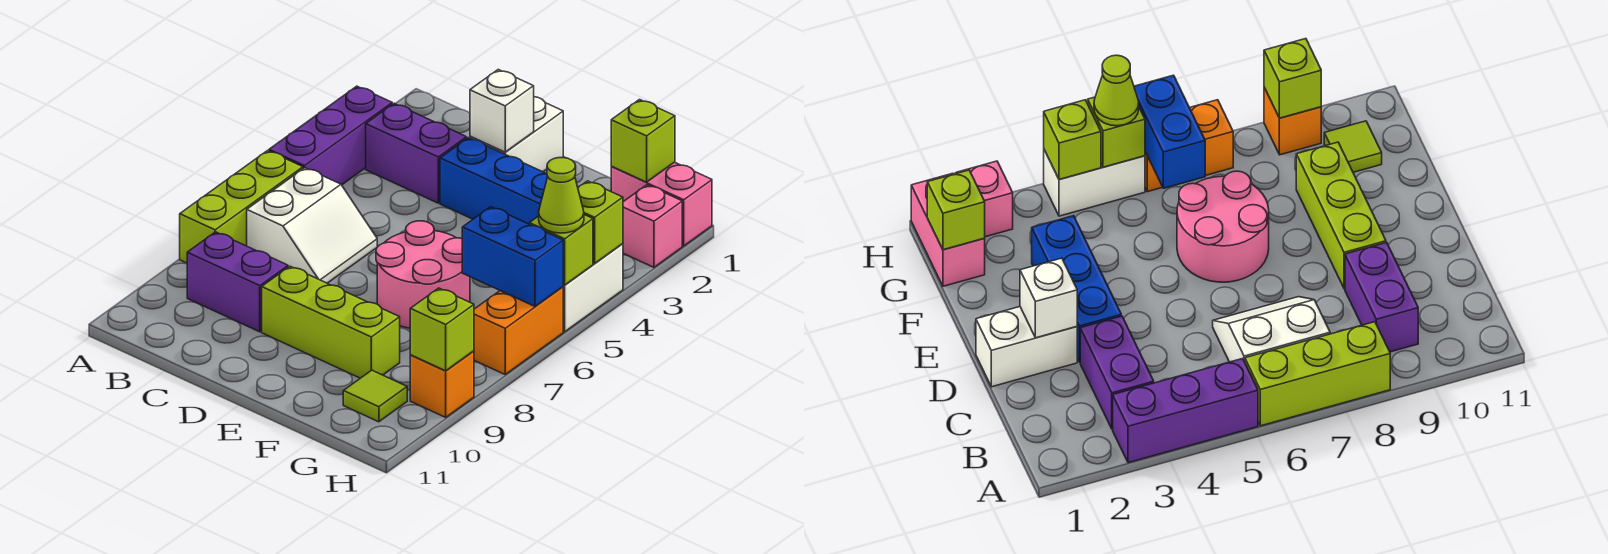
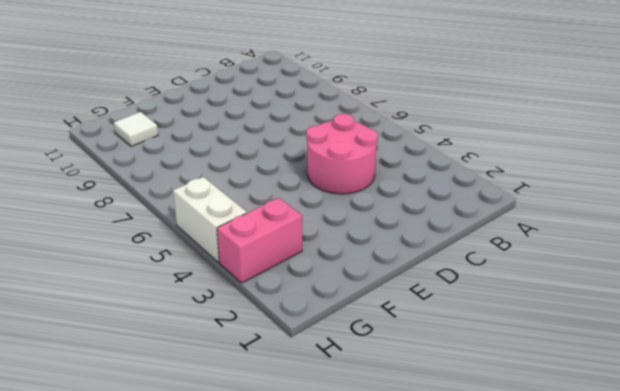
pink 2x2 round brick [306,114,378,194] -> pink 2x2 round brick moved to [376,221,470,328]
pink 1x2 brick [217,198,302,283] -> pink 1x2 brick moved to [611,162,712,246]
white 1x1 tile [114,112,158,146] -> lime 1x1 tile [343,370,407,422]
none -> purple 1x3 brick [269,86,392,185]
none -> lime 1x3 brick [180,151,303,263]
none -> purple 1x2 brick [366,103,467,203]

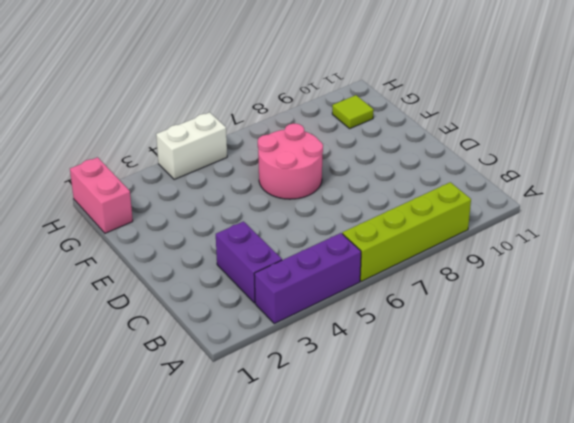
lime 1x4 brick [342,182,471,281] -> lime 1x3 brick [180,151,303,263]
none -> white 2x2 slope [247,168,377,283]
none -> purple 1x2 brick [187,232,288,332]
none -> white 1x2 brick [470,97,563,172]

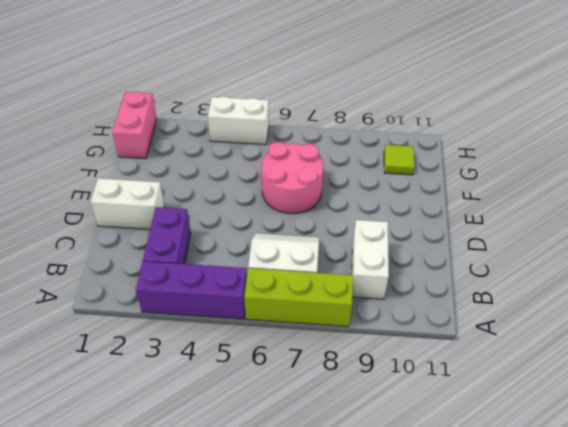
white 1x2 brick [352,220,389,299] -> purple 1x2 brick [187,232,288,332]
none -> blue 1x3 brick [440,138,548,224]
none -> lime 1x3 brick [262,266,400,378]
none -> pink 1x1 brick [623,185,682,267]

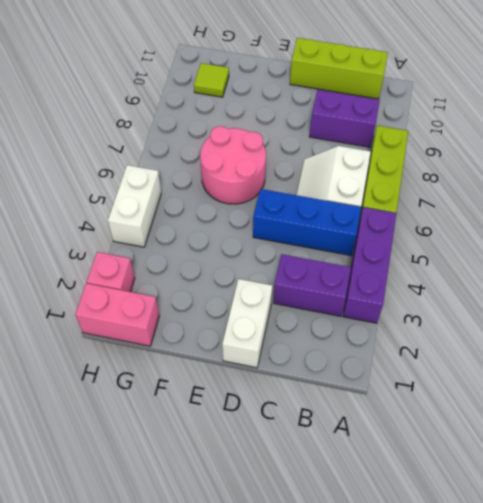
blue 1x3 brick [253,189,361,256] -> blue 1x3 brick moved to [440,138,548,224]
lime 1x3 brick [290,38,388,99] -> lime 1x3 brick moved to [262,266,400,378]
none -> orange 1x2 brick [474,287,563,374]
none -> orange 1x1 brick [410,351,474,417]
none -> white 1x1 brick [470,70,534,152]

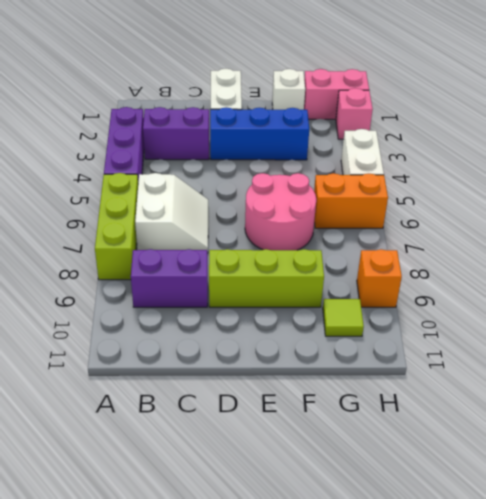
white 1x1 brick [272,69,305,110] -> white 1x1 brick moved to [470,70,534,152]
orange 1x2 brick [314,173,388,228] -> orange 1x2 brick turned to [474,287,563,374]
none -> lime 1x1 brick [611,100,675,182]
none -> blue 1x2 brick [462,207,563,306]
none -> lime 1x1 brick [578,181,623,264]

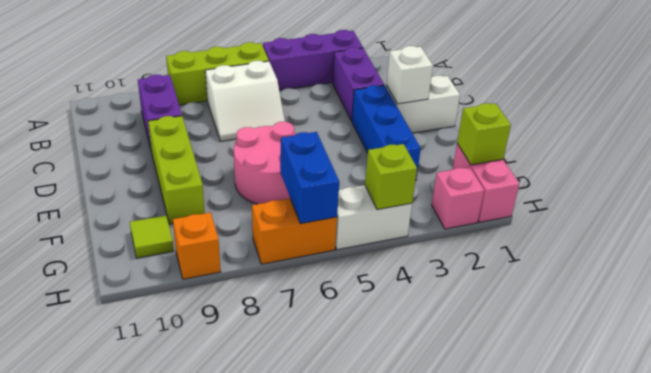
none -> lime 1x1 brick [529,215,593,285]
none -> lime 1x1 brick [410,288,474,371]
none -> lime 1x1 cone [539,158,584,233]

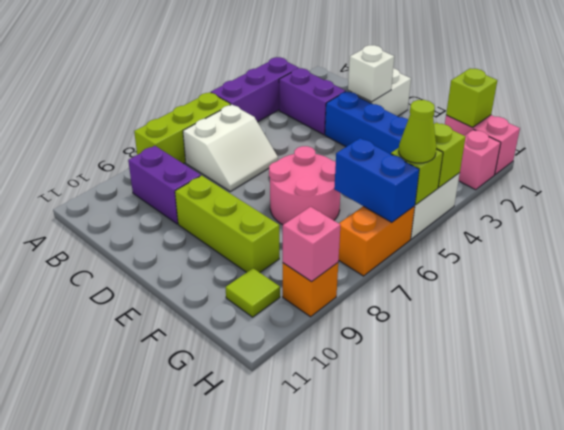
pink 1x1 brick [283,207,340,282] -> lime 1x1 brick [410,288,474,371]

